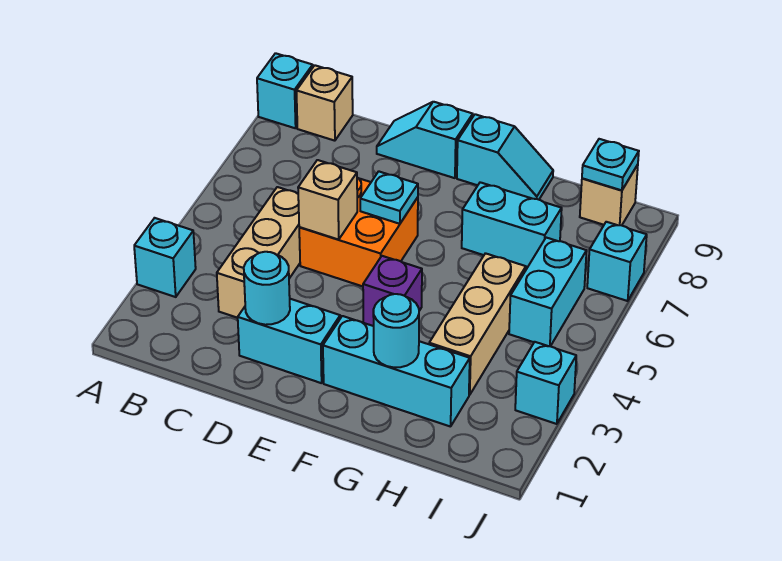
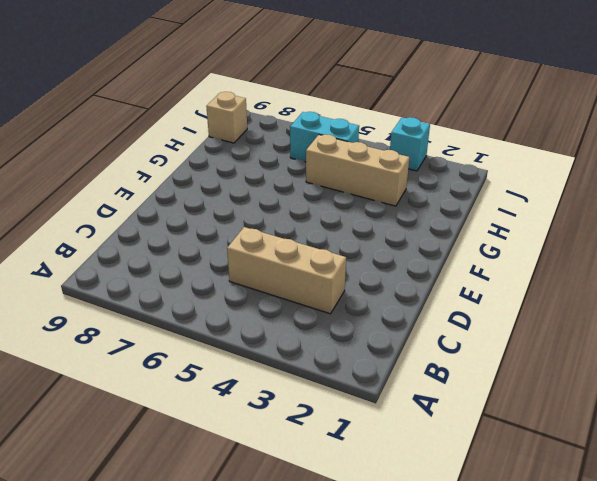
none -> cyan 1x1 brick [134,218,196,297]
none -> cyan 1x1 brick [257,53,313,128]
none -> tan 1x1 brick [296,65,353,141]

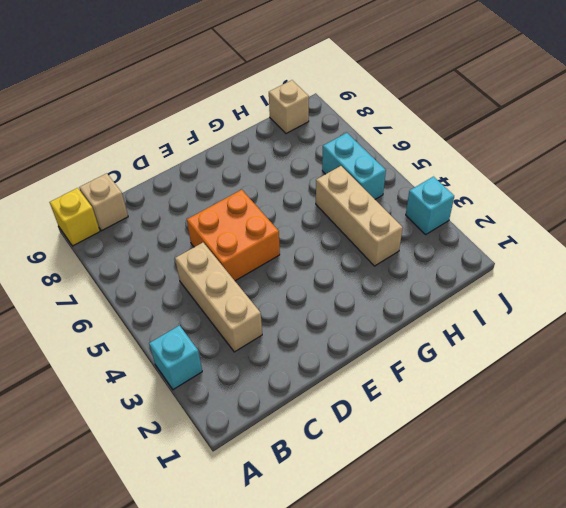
yellow 1x1 brick [50,188,100,246] -> cyan 1x1 brick [257,53,313,128]
none -> cyan 1x2 brick [238,299,340,383]
none -> cyan 1x2 slope [377,102,473,178]
none -> cyan 1x3 brick [323,316,470,427]

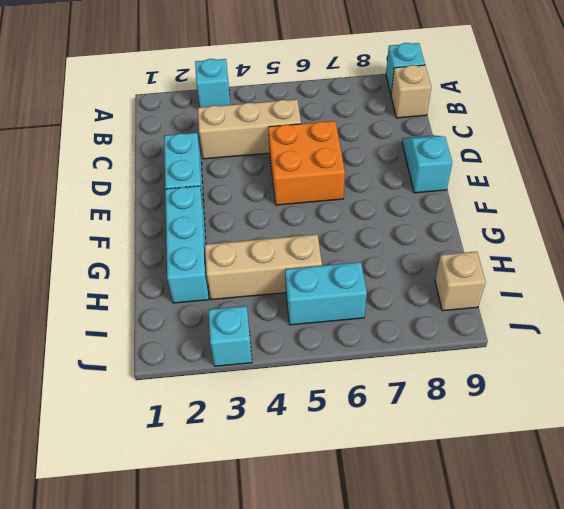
none -> purple 1x1 brick [363,256,422,326]
none -> cyan 1x2 slope [457,114,553,200]
none -> cyan 1x2 brick [462,182,562,269]

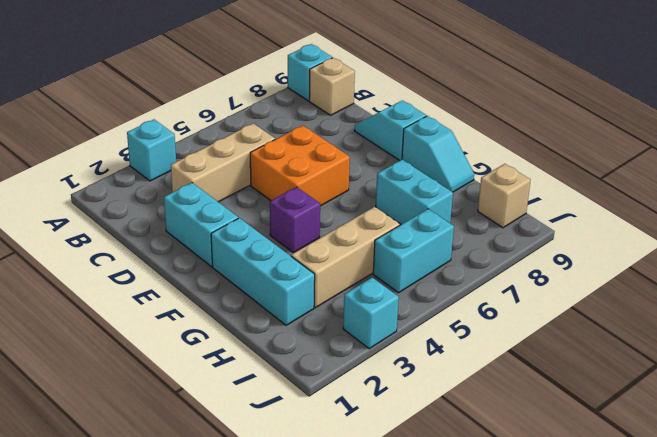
none -> cyan 1x1 brick [587,222,647,301]
none -> cyan 1x1 round brick [244,252,290,325]
none -> tan 1x1 brick [298,160,357,240]

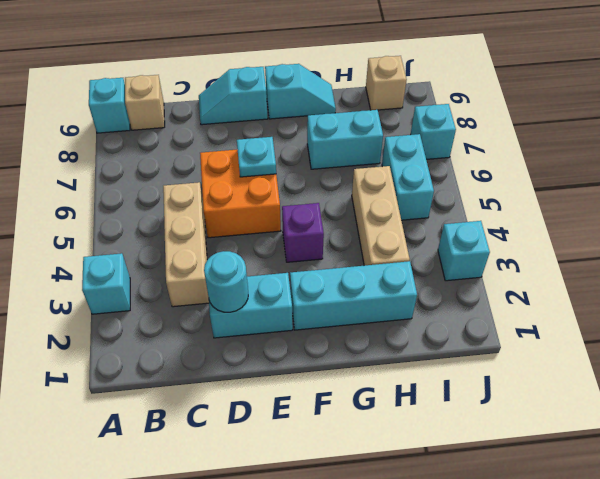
none -> tan 1x1 brick [298,160,357,240]
none -> cyan 1x1 round brick [373,294,419,367]
none -> cyan 1x1 plate [582,139,639,190]

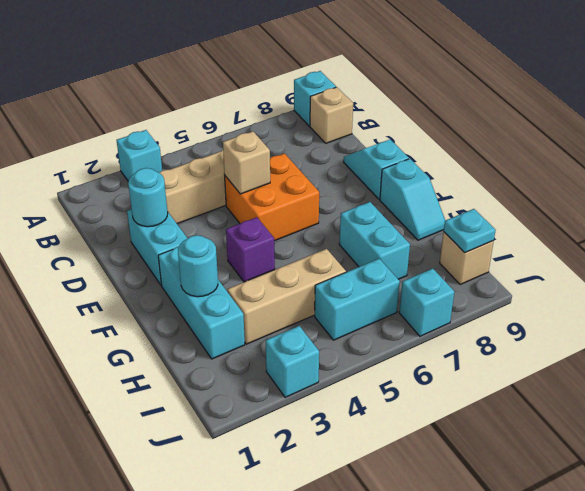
none -> cyan 1x1 plate [360,171,418,224]

